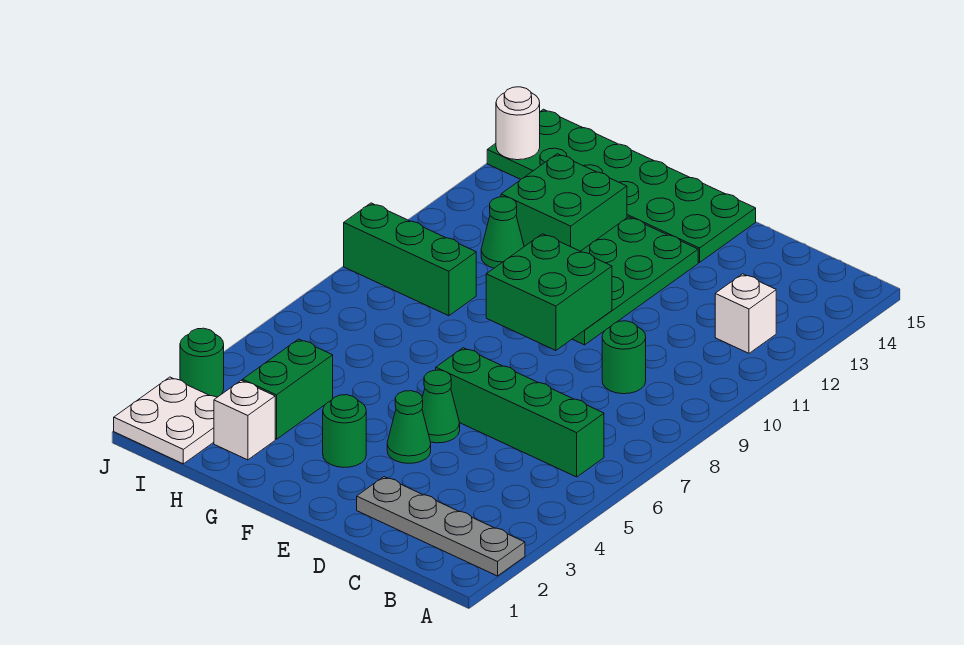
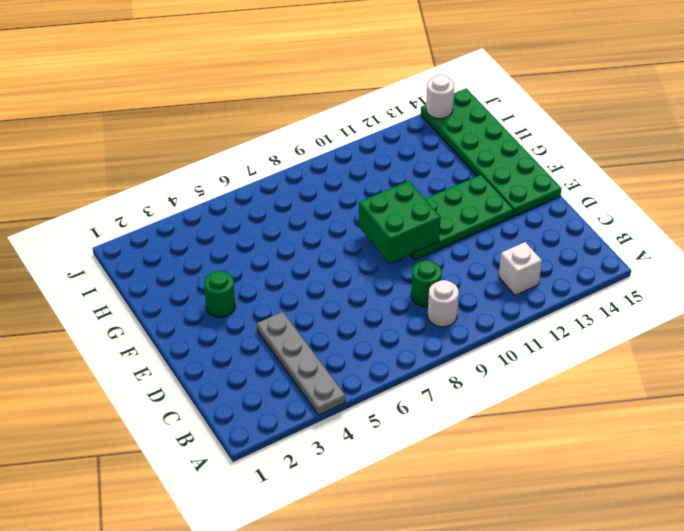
grey 1x4 plate [257,312,345,415] -> grey 1x4 plate moved to [357,477,525,576]
white 1x1 round brick [428,280,459,327] -> none
none -> green 1x4 brick [436,348,604,477]
none -> green 1x1 cone [387,391,431,463]
none -> green 1x1 cone [422,370,460,443]

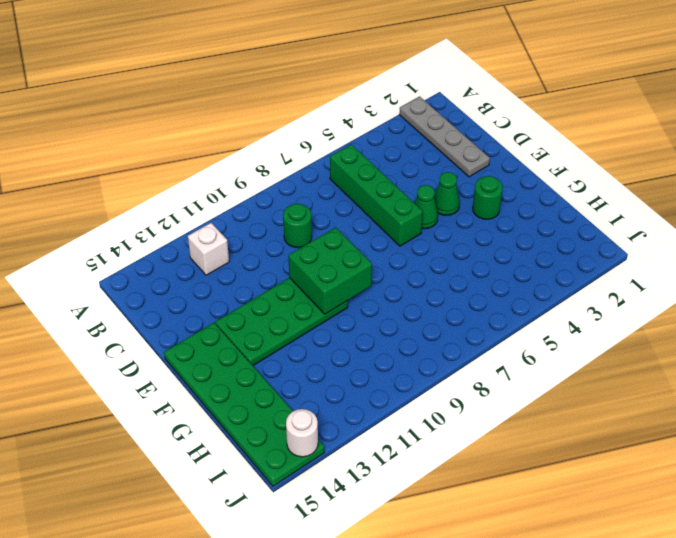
none -> green 2x2 brick [501,154,627,251]
none -> white 1x1 brick [214,380,275,460]
none -> green 1x2 brick [243,339,333,439]

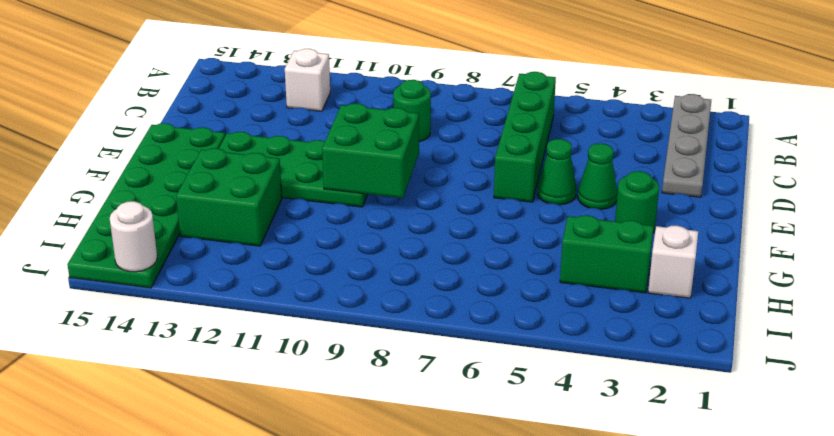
none -> green 1x3 brick [344,203,476,316]
none -> green 1x1 cone [481,197,524,268]
none -> white 2x2 plate [114,377,217,464]

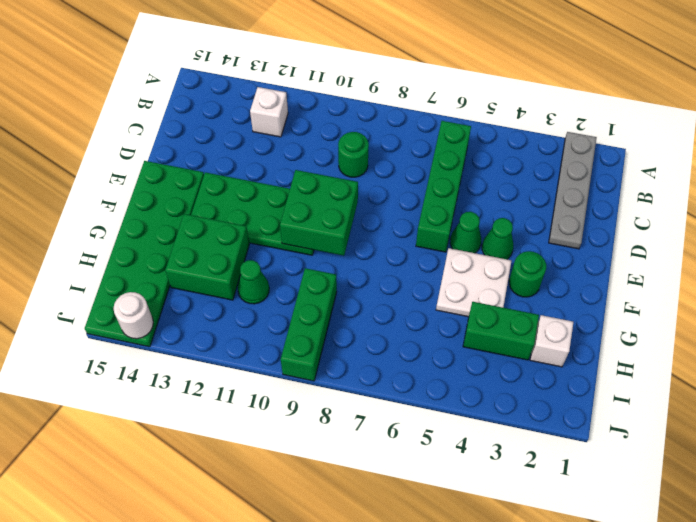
white 2x2 plate [436,248,511,317] -> white 2x2 plate moved to [114,377,217,464]
none -> green 1x1 round brick [180,328,224,397]

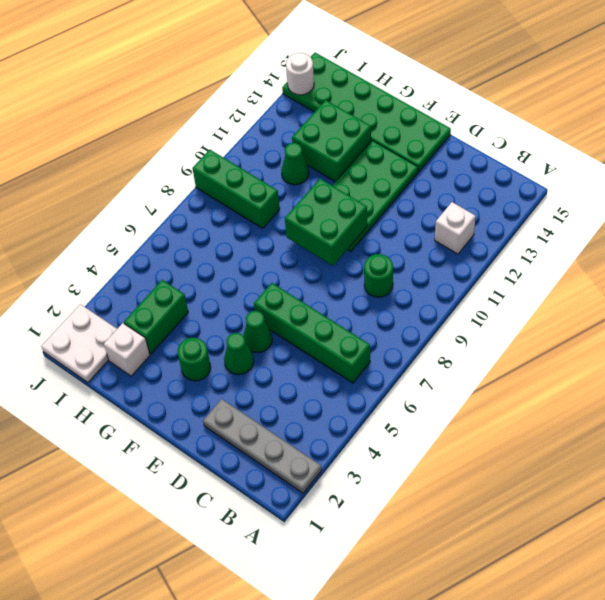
none -> green 1x1 round brick [180,328,224,397]

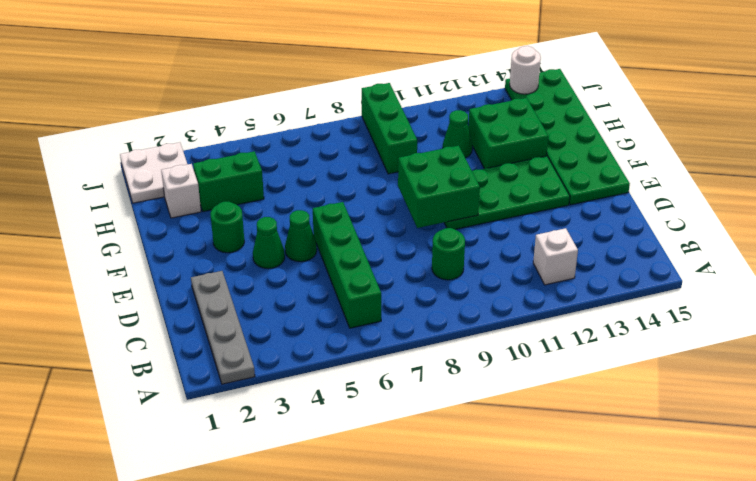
none -> green 1x1 round brick [180,328,224,397]

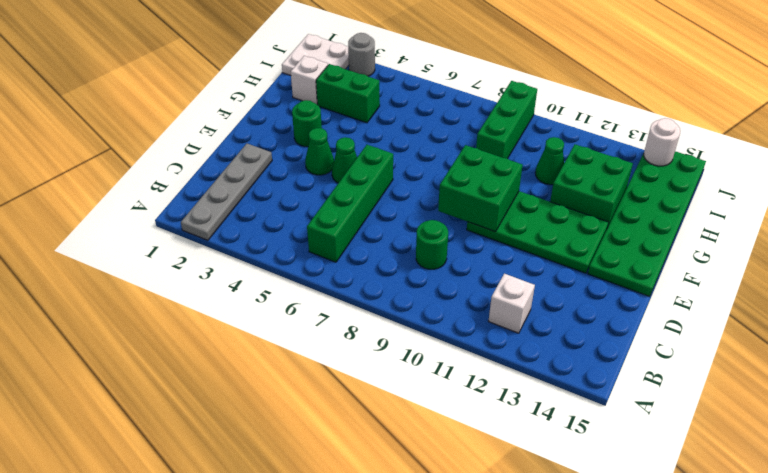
grey 1x1 round brick [348,33,375,76] -> green 1x1 round brick [180,328,224,397]

